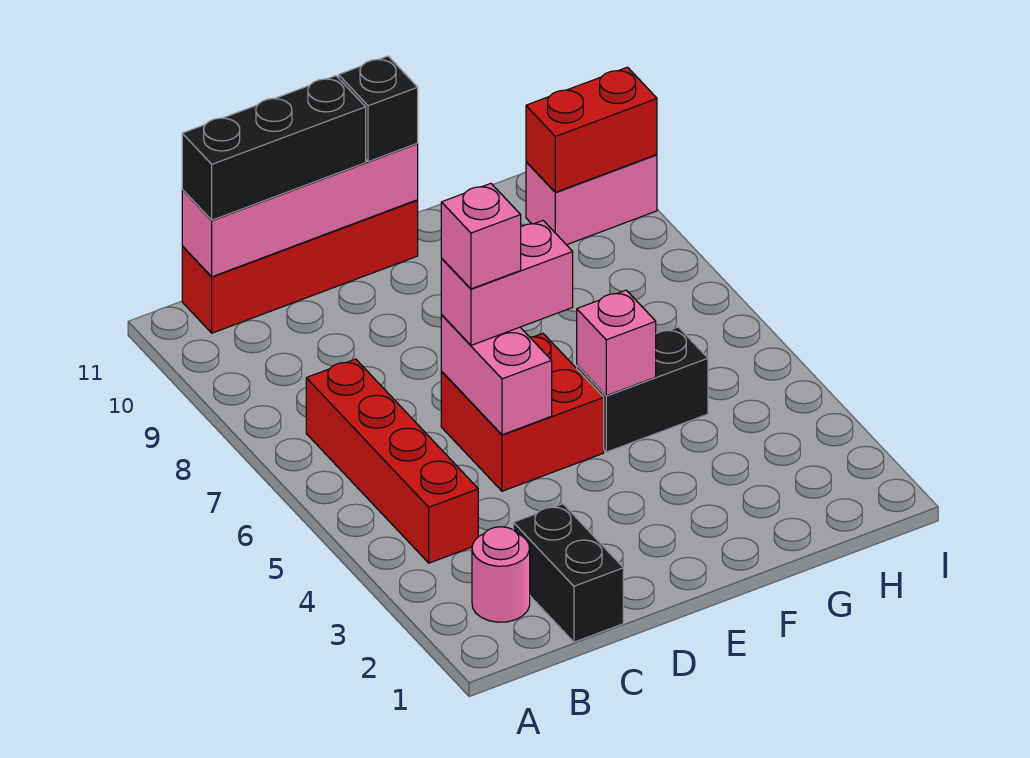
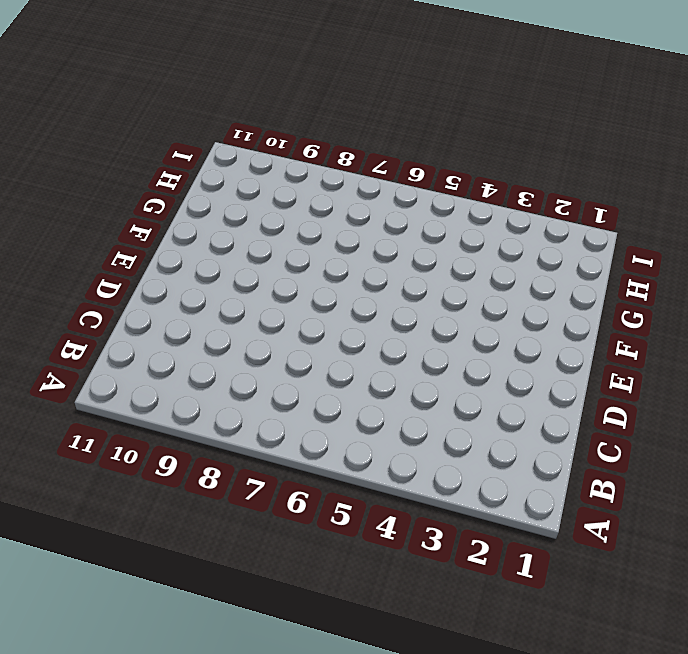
none -> pink 1x1 round brick [472,527,530,622]
none -> red 1x4 brick [306,359,478,563]
none -> red 1x4 brick [182,200,418,333]

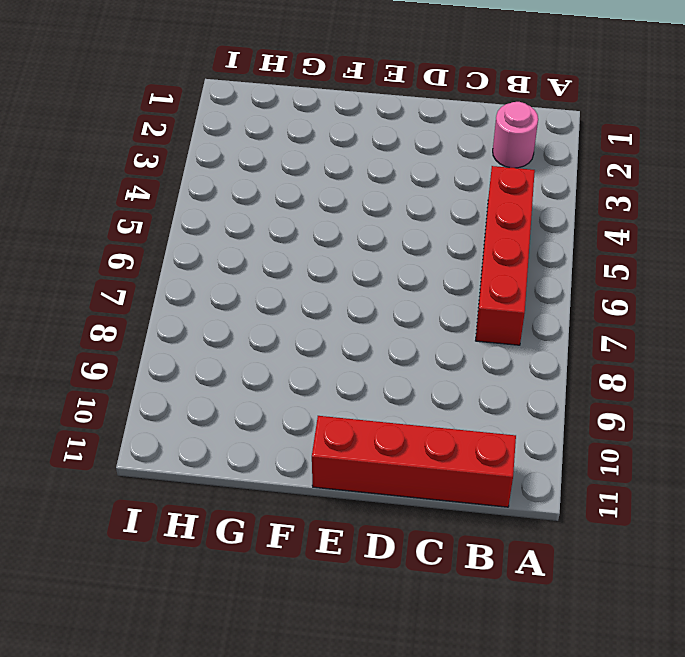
none -> black 1x2 brick [513,504,623,642]
none -> red 2x2 brick [441,333,604,491]
none -> black 1x2 brick [577,327,708,452]

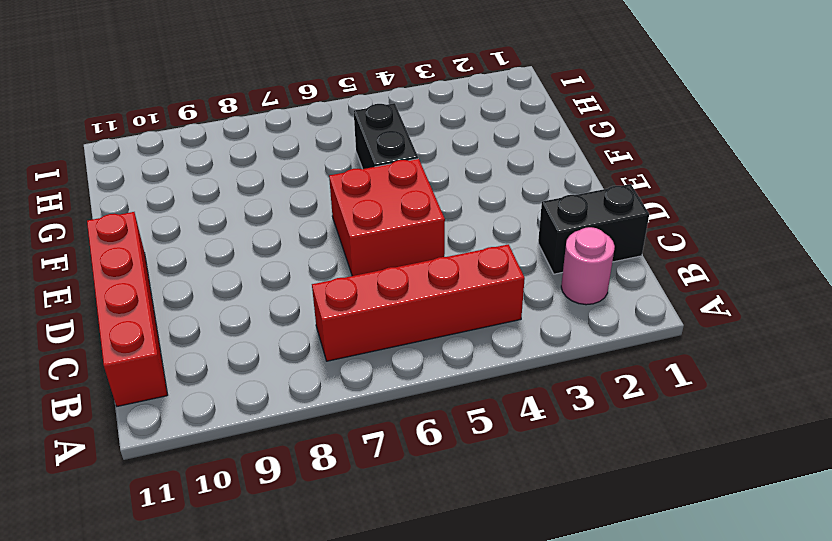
none -> pink 1x2 brick [526,155,657,245]
none -> pink 1x4 brick [182,144,418,277]
none -> pink 1x2 brick [441,315,552,435]

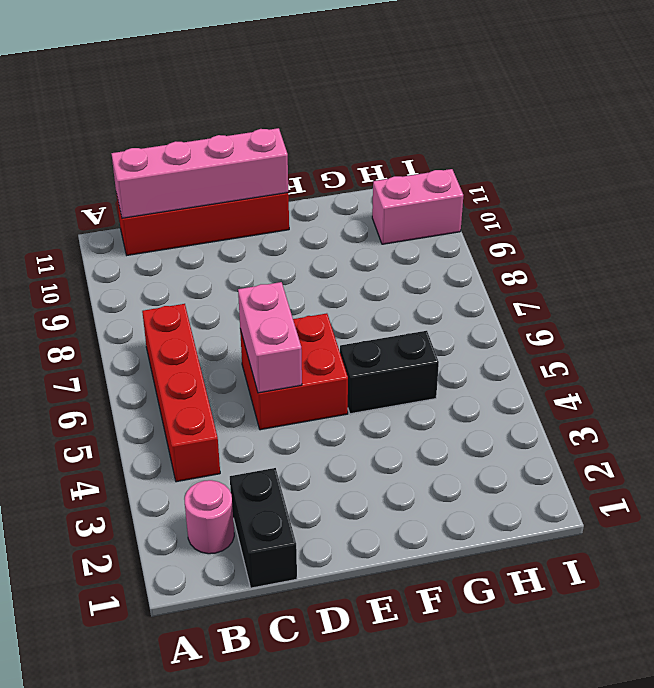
none -> pink 1x1 brick [577,290,656,396]
none -> red 1x2 brick [526,67,657,192]
none -> black 1x3 brick [182,76,366,220]

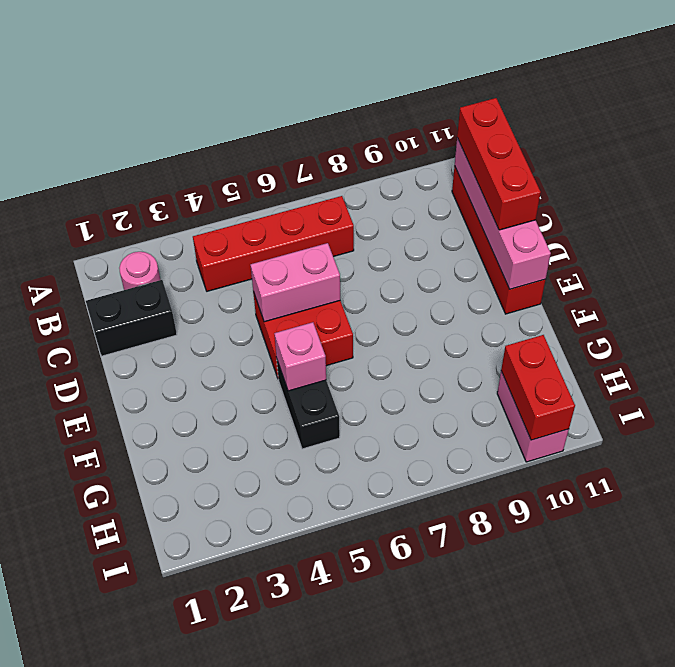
red 1x3 brick [457,98,541,230] -> black 1x3 brick [182,76,366,220]
none -> pink 1x2 brick [441,221,573,345]
none -> black 1x1 brick [339,56,418,162]
none -> pink 1x1 brick [441,184,521,289]

